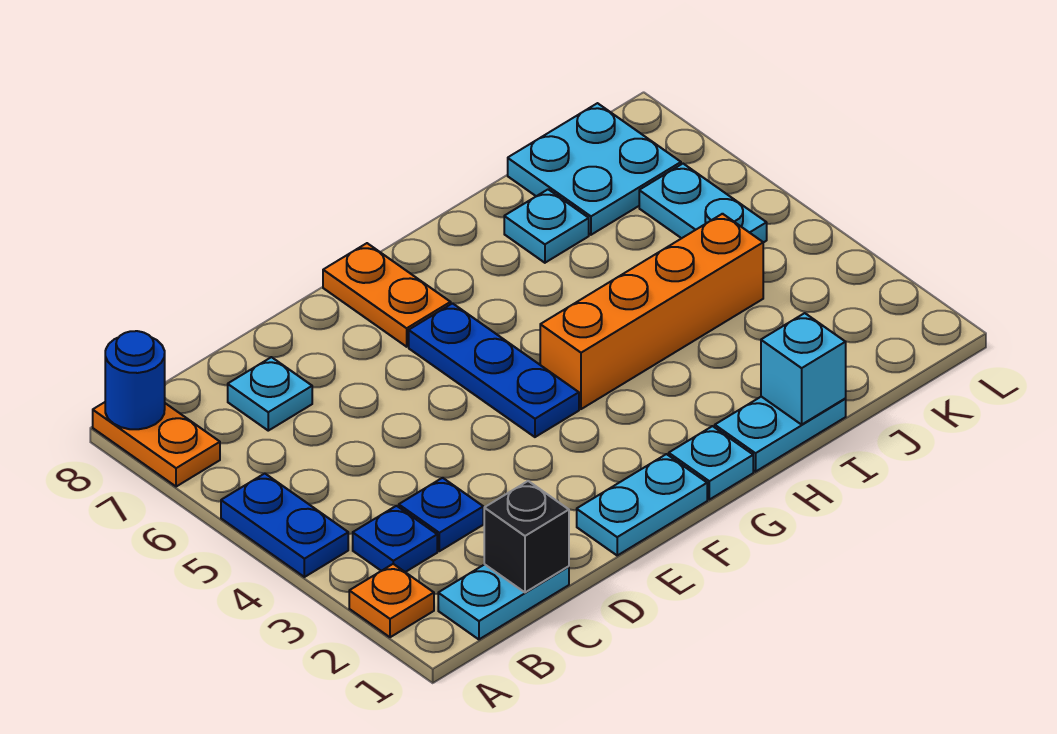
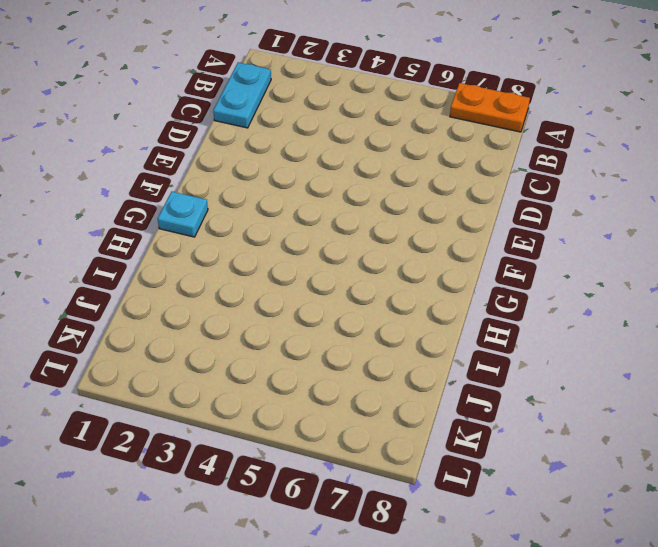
none -> orange 1x1 plate [349,564,434,637]
none -> blue 1x2 plate [221,474,348,577]
none -> blue 1x1 plate [353,506,437,572]

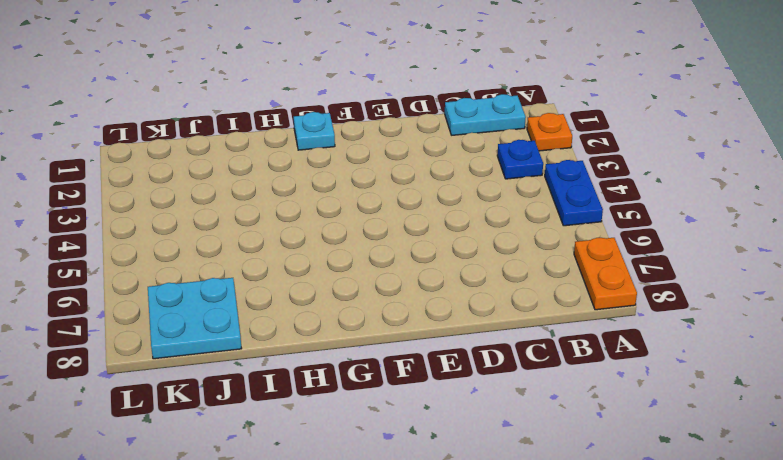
none -> blue 1x1 plate [399,478,483,551]
none -> cyan 1x1 plate [228,357,312,431]
none -> cyan 1x2 plate [577,454,707,555]

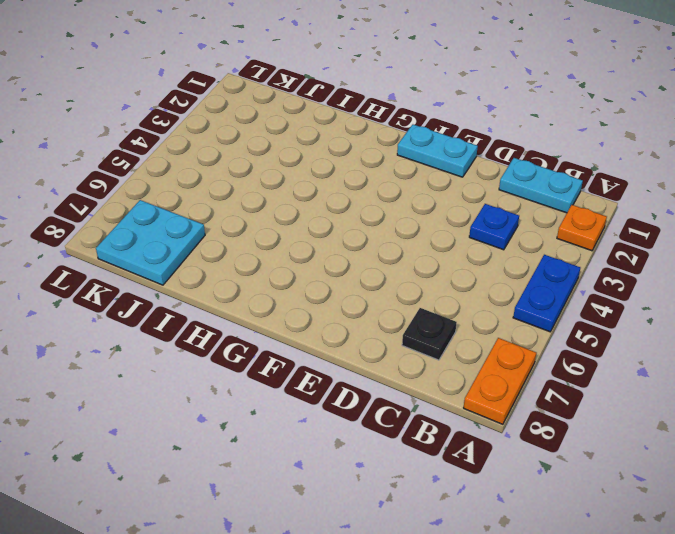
black 1x1 plate [402,308,457,360] -> cyan 1x1 plate [228,357,312,431]
none -> blue 1x1 plate [353,506,437,572]
none -> blue 1x3 plate [409,303,579,437]
none -> orange 1x2 plate [323,243,451,347]

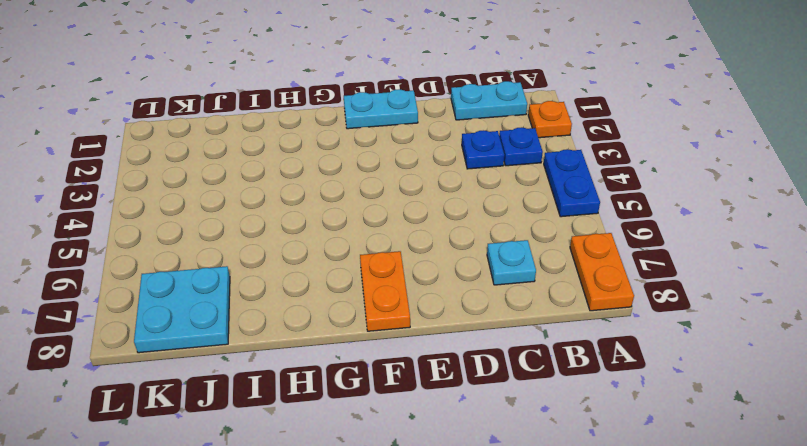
none -> blue 1x3 plate [409,303,579,437]
none -> cyan 1x1 plate [669,426,753,500]
none -> orange 1x4 brick [540,214,763,409]

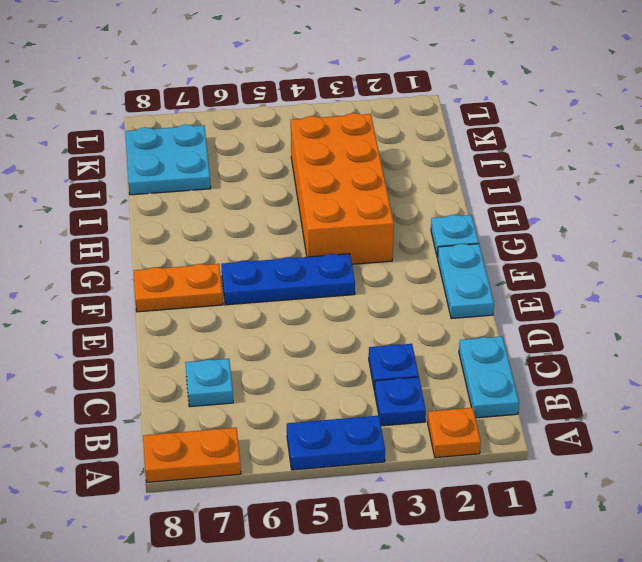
orange 2x4 brick [291,113,394,264] -> orange 1x4 brick [540,214,763,409]
none -> cyan 1x2 plate [715,397,846,472]
none -> cyan 1x1 plate [504,189,589,263]
none -> cyan 1x2 plate [639,164,767,243]

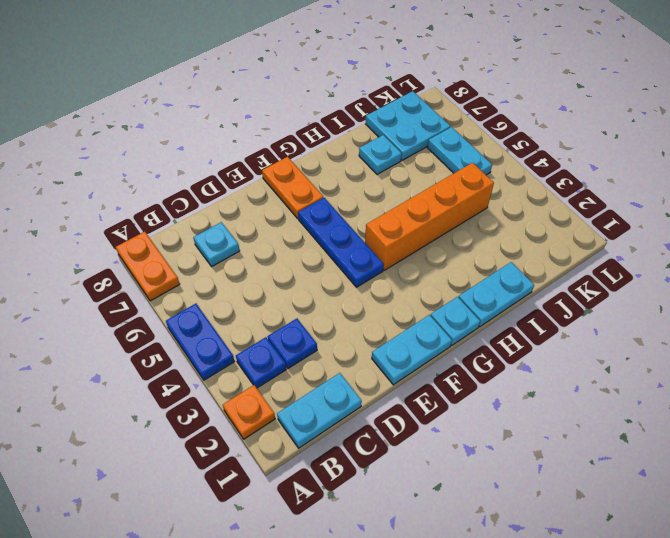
none -> blue 1x1 round brick [105,331,165,429]
none -> black 1x1 brick [484,481,569,592]
none -> cyan 1x1 brick [761,313,846,425]

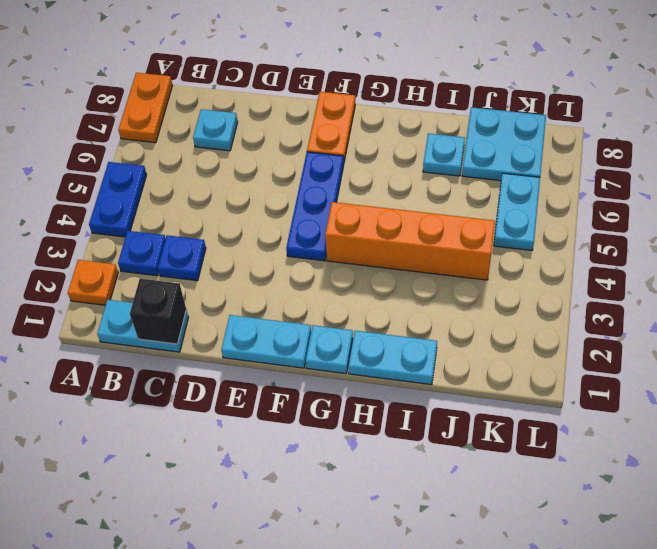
none -> blue 1x1 round brick [105,331,165,429]
none -> cyan 1x1 brick [761,313,846,425]

